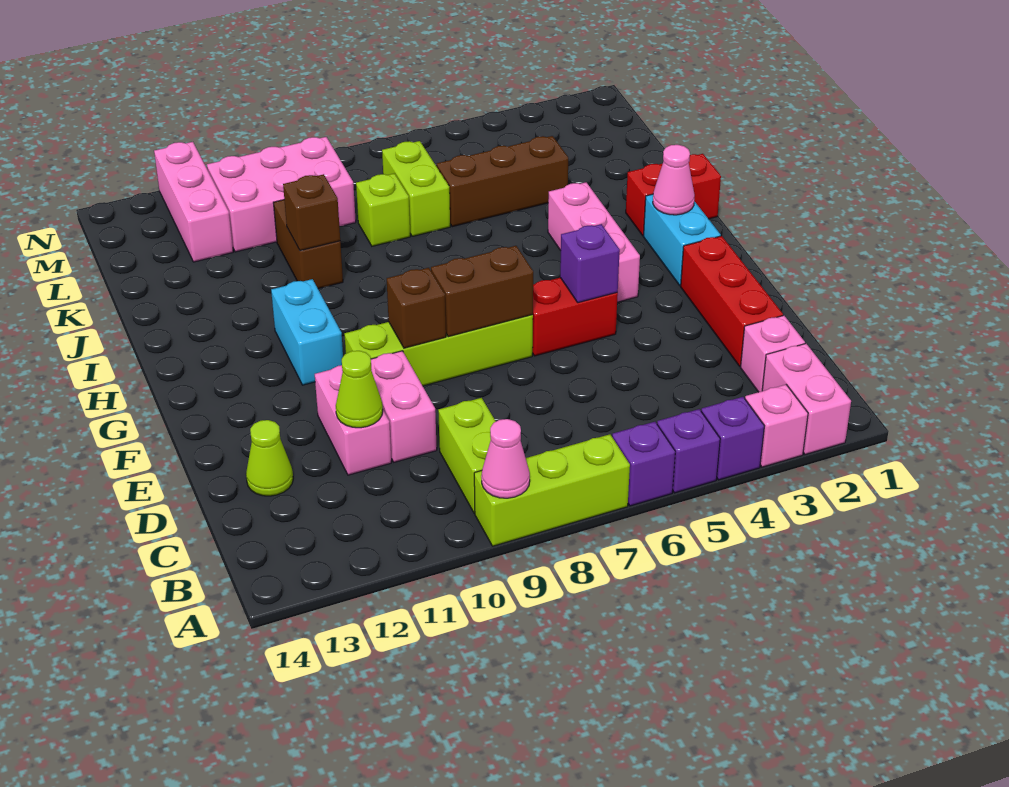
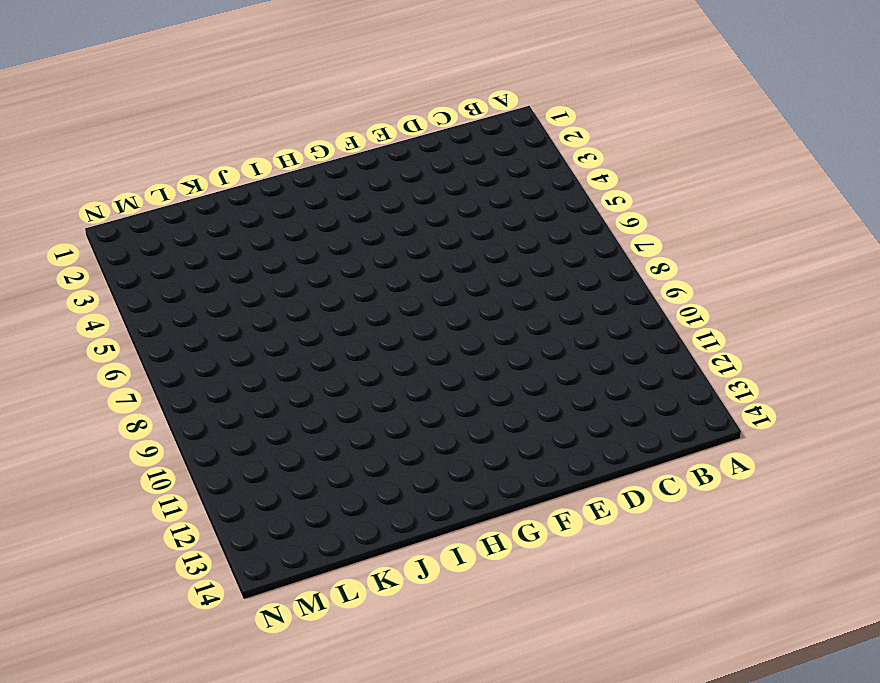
none -> pink 1x2 brick [762,344,851,454]
none -> pink 1x1 brick [745,385,808,467]
none -> purple 1x1 brick [701,397,764,480]
none -> purple 1x1 brick [657,409,720,493]

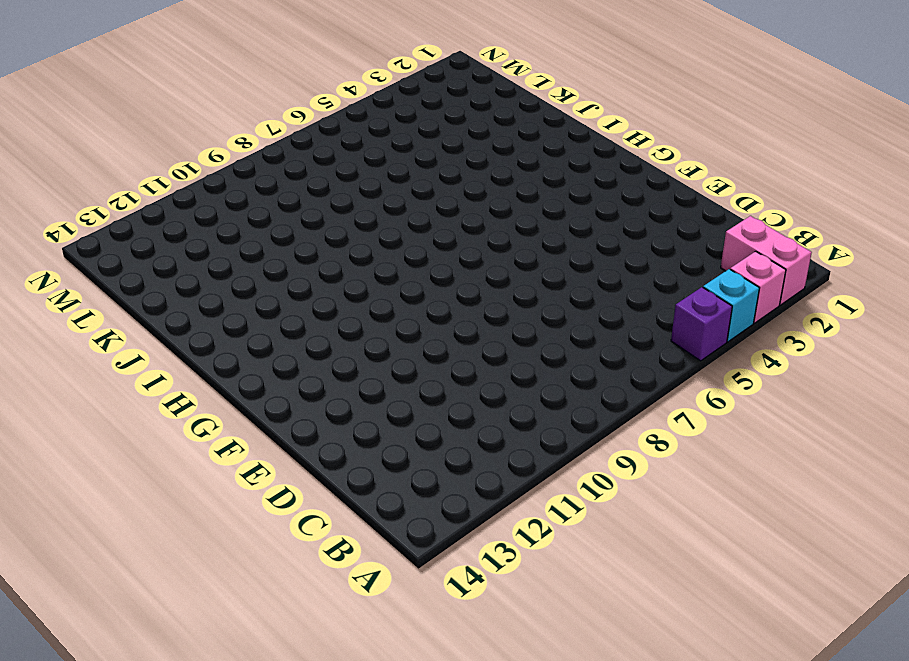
cyan 1x1 brick [703,269,759,342] -> purple 1x1 brick [701,397,764,480]
none -> purple 1x1 brick [612,422,675,506]
none -> lime 1x3 brick [474,434,630,546]
none -> lime 1x2 brick [438,398,496,513]
none -> pink 1x1 brick [740,315,805,392]

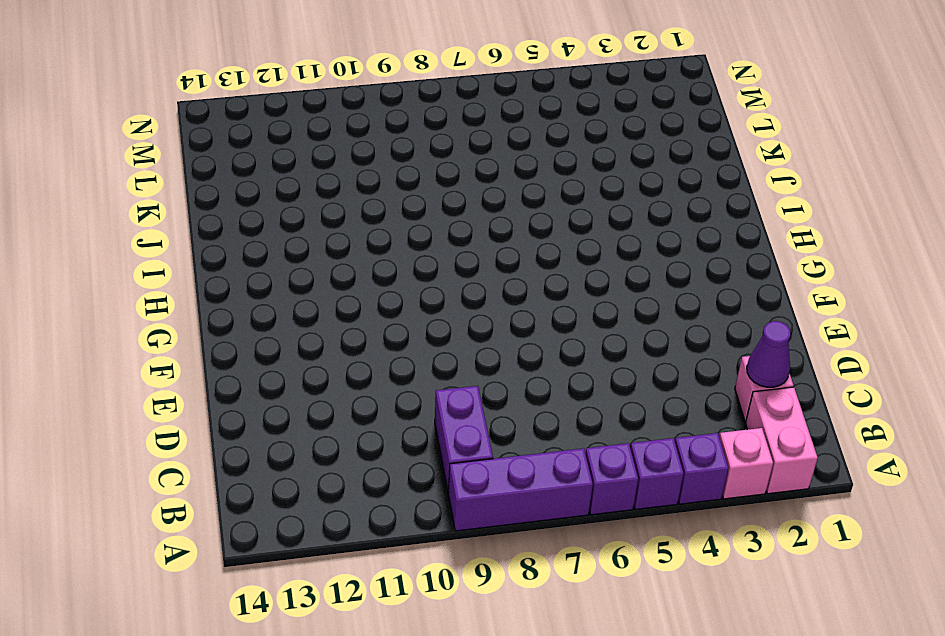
purple 1x3 brick [448,448,593,531] -> lime 1x3 brick [474,434,630,546]
purple 1x2 brick [435,386,493,492] -> lime 1x2 brick [438,398,496,513]
purple 1x1 cone [747,321,790,387] -> none
none -> red 1x3 brick [681,236,783,366]
none -> pink 1x2 brick [371,351,437,462]
none -> pink 1x2 brick [315,365,391,475]
none -> lime 1x1 cone [246,420,293,496]

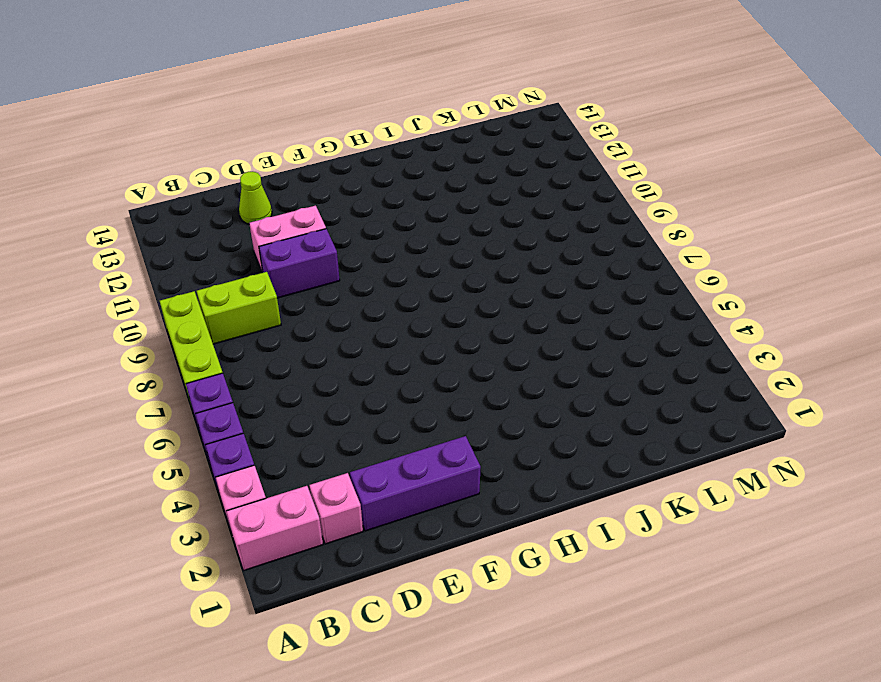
purple 1x3 brick [350,436,481,531] -> red 1x3 brick [681,236,783,366]
purple 1x2 brick [259,229,340,298] -> pink 1x2 brick [371,351,437,462]
none -> red 1x2 brick [532,278,618,356]
none -> lime 1x4 brick [344,315,533,386]
none -> cyan 1x2 brick [643,194,721,286]
none -> pink 1x3 brick [548,182,640,302]

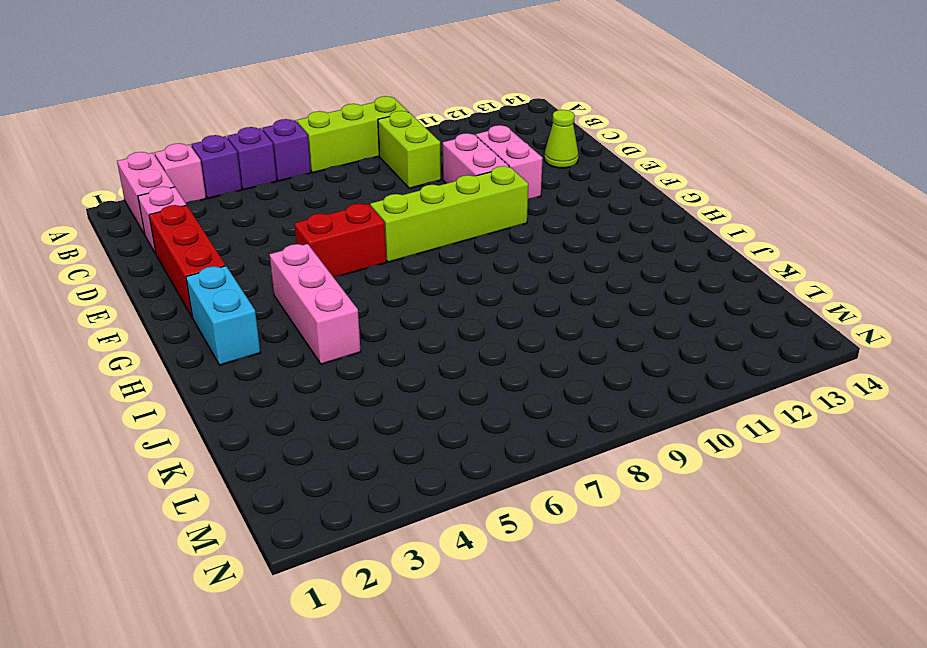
none -> cyan 1x2 brick [271,279,343,385]
none -> red 1x2 brick [626,154,721,235]
none -> brown 1x2 brick [273,200,343,289]
none -> brown 1x3 brick [437,136,568,227]

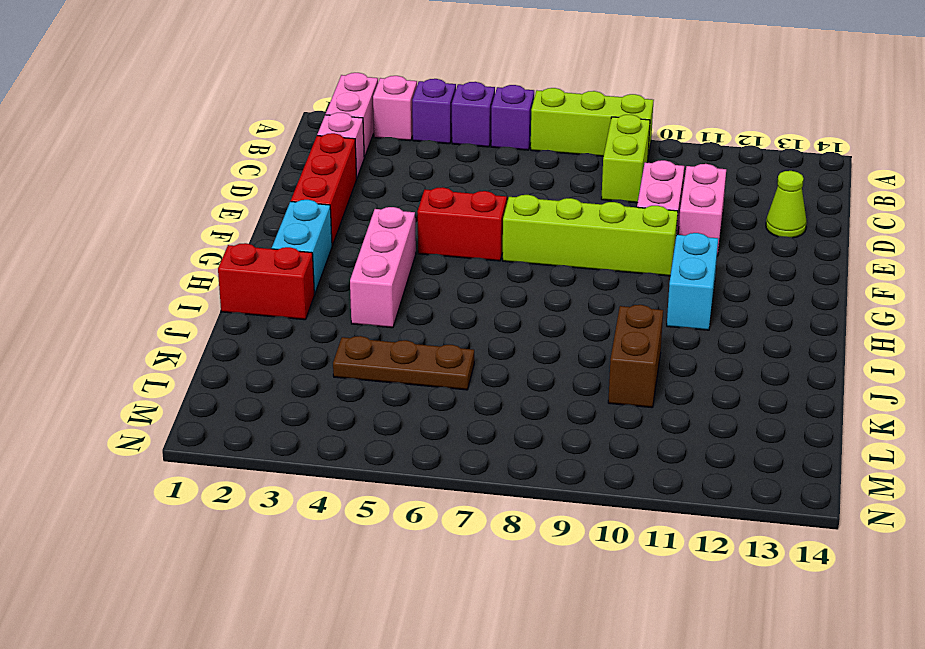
brown 1x3 plate [333,336,474,390] -> brown 1x3 brick [437,136,568,227]
none -> lime 1x2 brick [382,141,450,236]
none -> lime 1x1 brick [356,173,410,246]
none -> pink 2x3 brick [207,137,356,252]
none -> pink 1x3 brick [154,142,233,262]

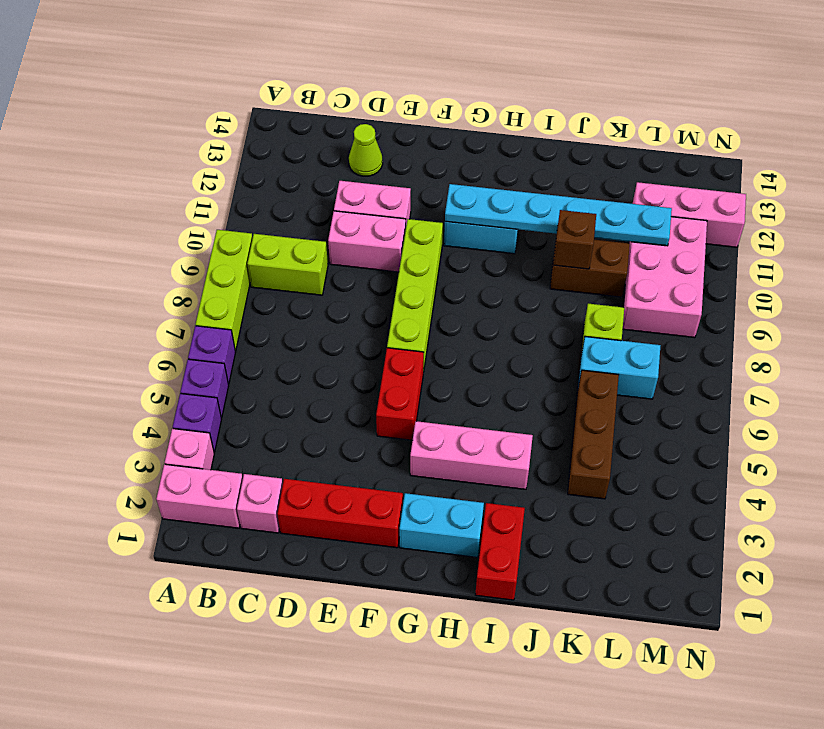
cyan 1x6 plate [445,184,672,246] -> none
cyan 1x2 brick [578,337,661,399] -> lime 1x2 brick [382,141,450,236]
none -> pink 1x1 cone [481,419,530,498]
none -> lime 1x1 cone [336,351,383,428]
none -> purple 1x1 brick [560,224,620,303]
none -> brown 1x2 brick [431,246,533,337]

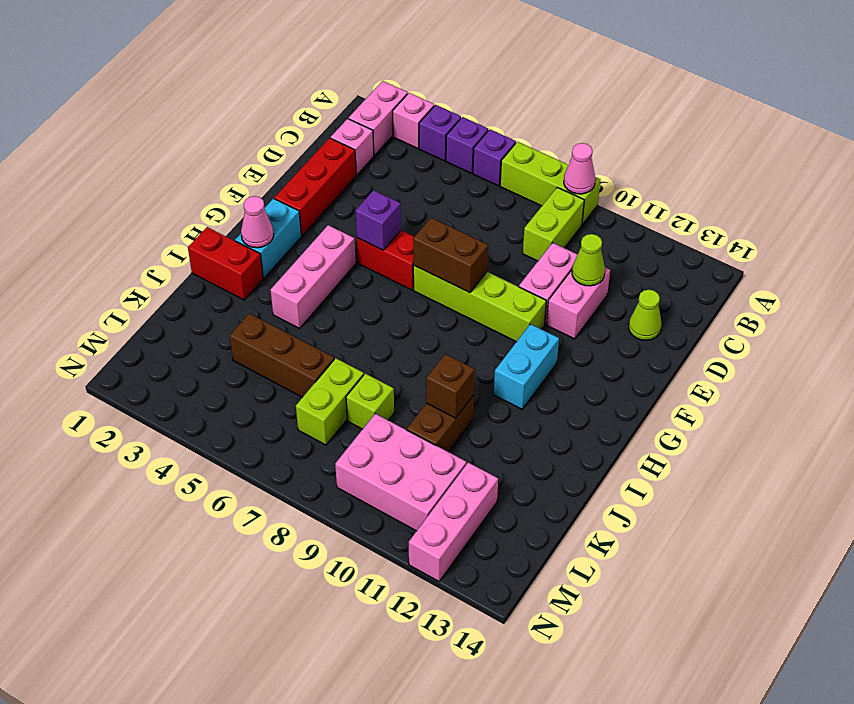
none -> brown 1x1 brick [387,268,446,348]

